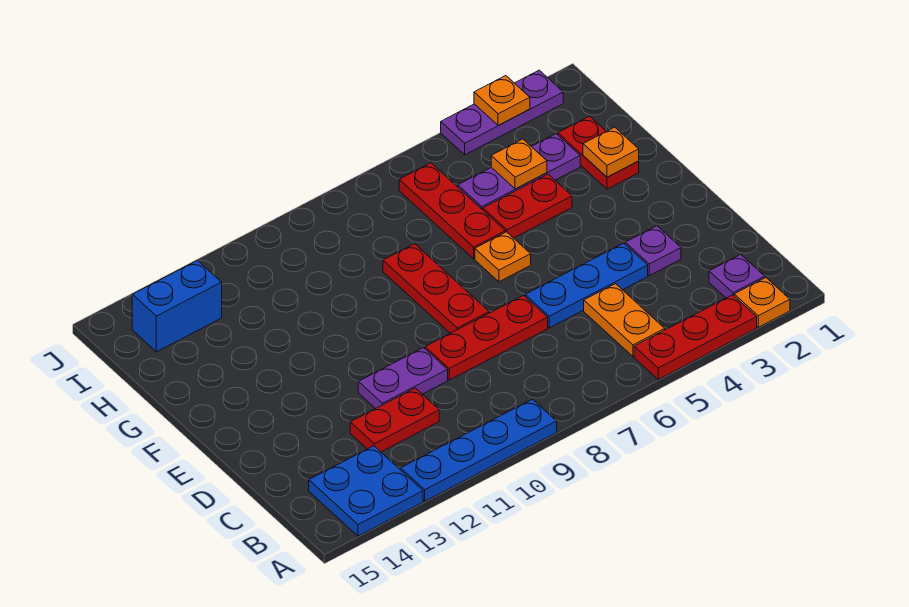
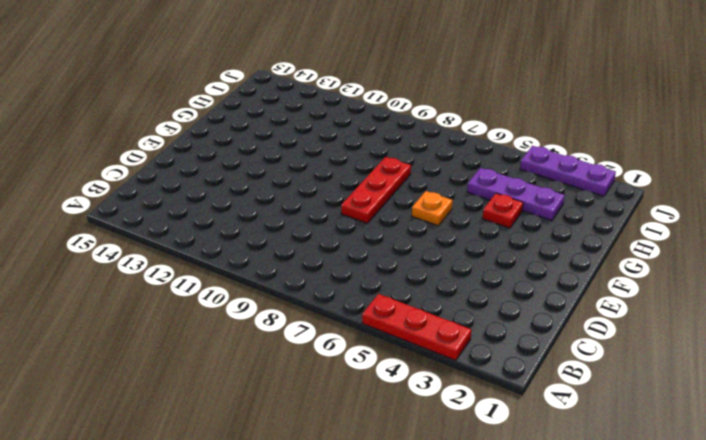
red 1x1 plate [482,193,523,228] -> red 1x2 plate [483,174,572,238]
none -> orange 1x1 plate [734,278,790,327]
none -> blue 1x4 plate [401,399,557,501]
none -> blue 2x2 plate [309,446,423,536]

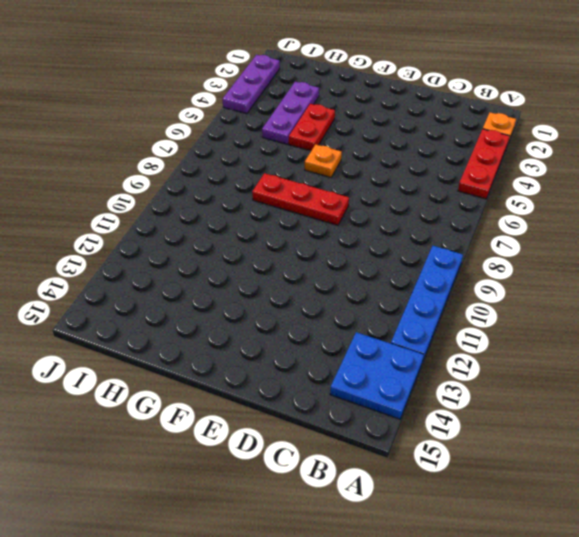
none -> purple 1x1 plate [709,254,765,298]
none -> orange 1x2 plate [584,284,665,356]
none -> red 1x2 plate [350,388,439,452]

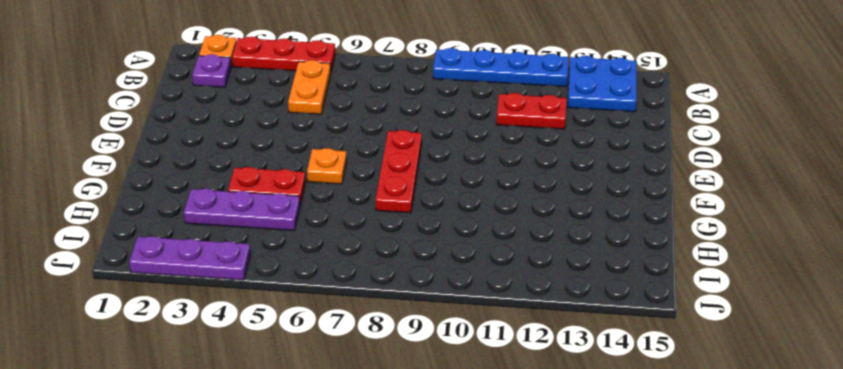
none -> purple 1x1 plate [625,226,681,276]
none -> blue 1x3 plate [525,243,648,328]
none -> red 1x3 plate [425,295,548,380]

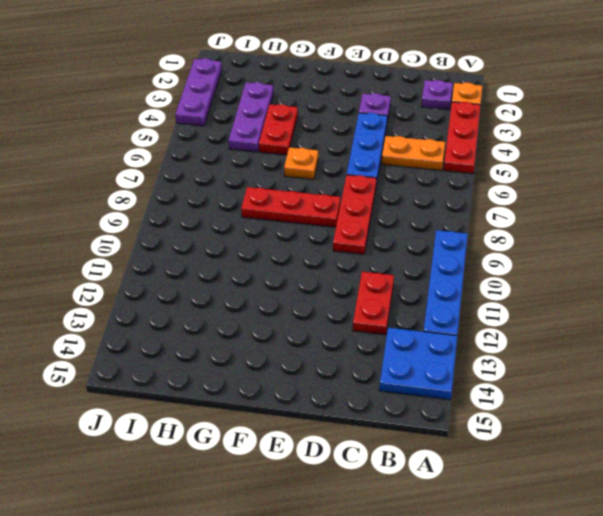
none -> purple 1x2 plate [358,348,448,409]
none -> red 1x2 plate [558,116,639,189]
none -> red 1x3 plate [399,163,505,259]

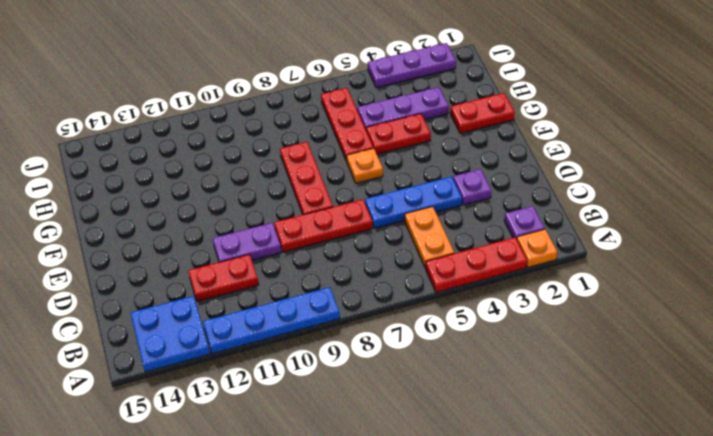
red 1x2 plate [450,93,515,133] -> red 1x2 plate turned to [558,116,639,189]
none -> blue 1x2 brick [132,260,222,352]
none -> orange 1x1 plate [583,127,639,177]
none -> orange 1x1 plate [491,139,547,189]

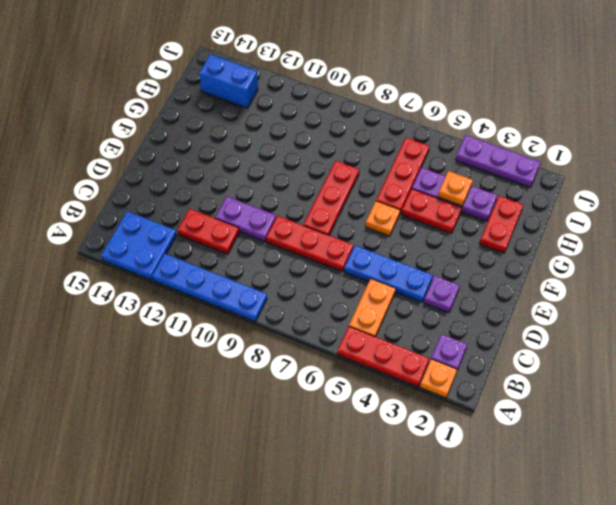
none -> orange 1x1 plate [583,127,639,177]
none -> orange 1x1 plate [474,76,530,126]

